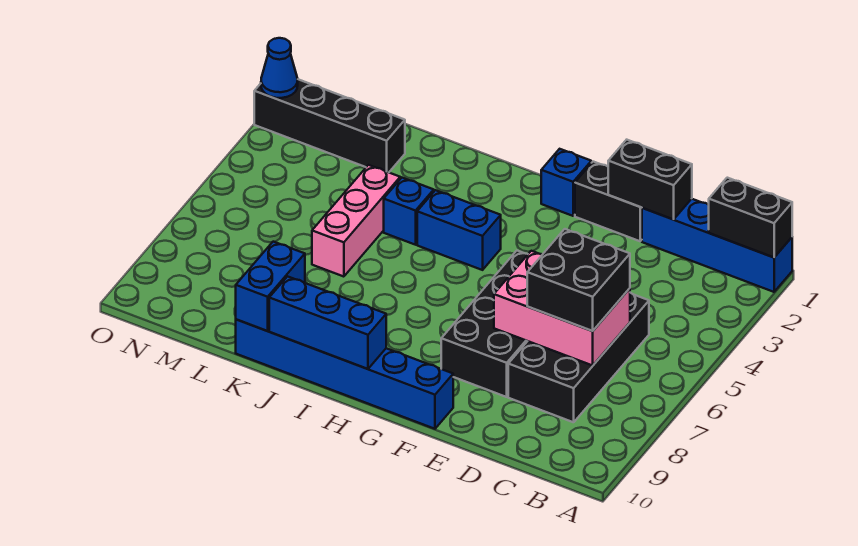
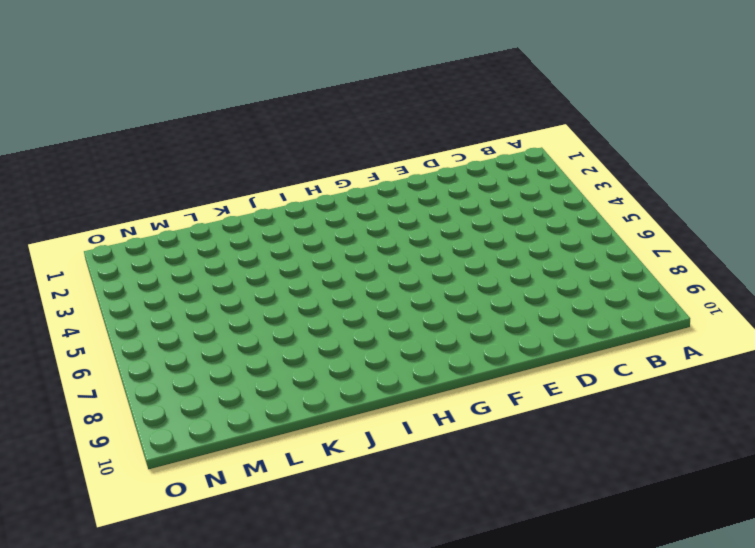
none -> blue 1x4 brick [642,199,792,292]
none -> black 2x4 brick [508,293,649,422]
none -> black 1x2 brick [575,162,642,241]

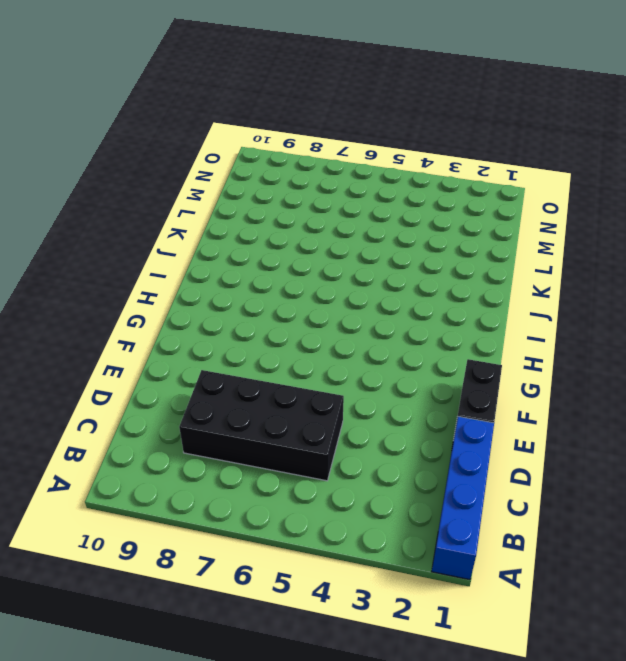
none -> black 2x4 brick [441,251,528,397]
none -> blue 1x6 brick [236,319,453,429]
none -> blue 1x1 brick [541,149,591,216]

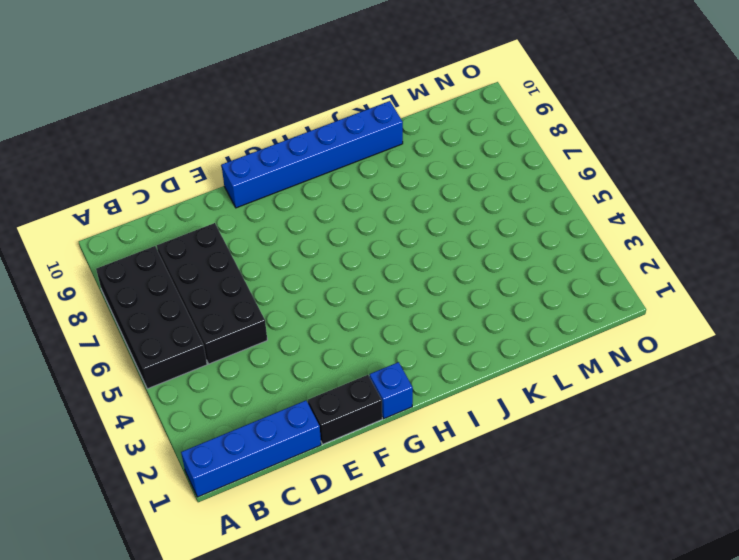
black 2x4 brick [96,246,207,389] -> black 2x4 brick moved to [441,251,528,397]
none -> blue 1x2 brick [417,190,501,270]
none -> blue 1x1 brick [384,178,434,245]
none -> pink 1x3 brick [312,165,400,277]

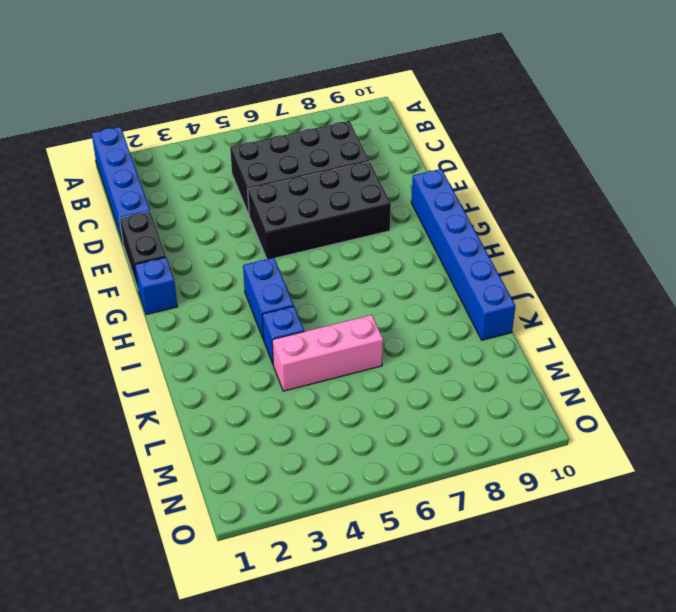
none -> black 1x4 brick [254,79,405,172]
none -> black 1x2 brick [709,178,792,257]
none -> pink 2x3 brick [494,251,630,365]

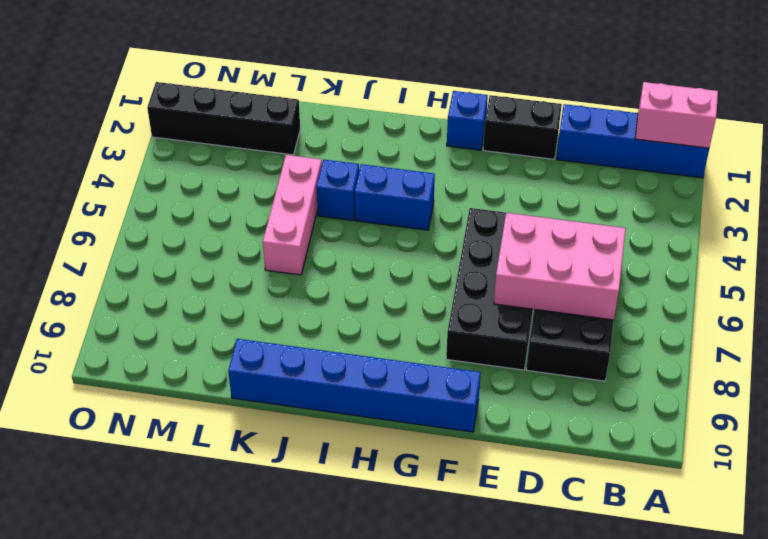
pink 1x2 brick [635,82,718,148] -> black 1x2 brick [709,178,792,257]
none -> black 1x2 brick [608,140,692,219]
none -> blue 1x3 brick [269,276,386,369]
none -> blue 1x2 brick [236,242,305,331]

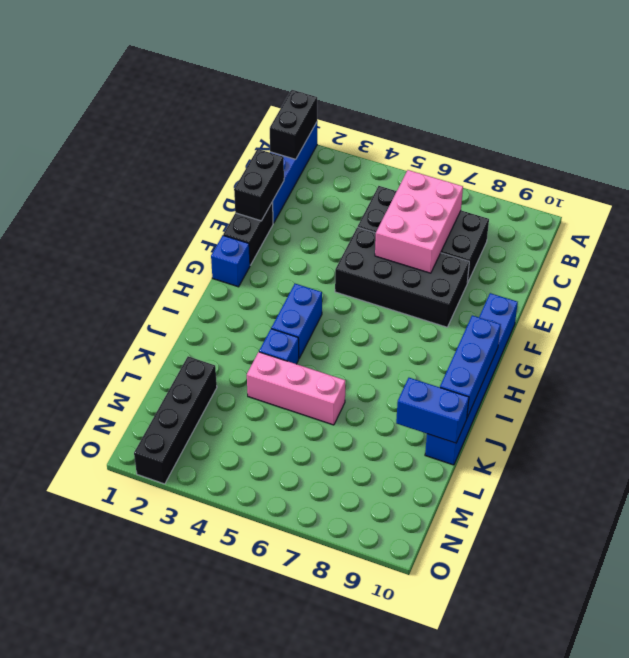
none -> blue 1x1 cone [261,38,298,98]
none -> black 2x2 brick [527,229,630,331]

